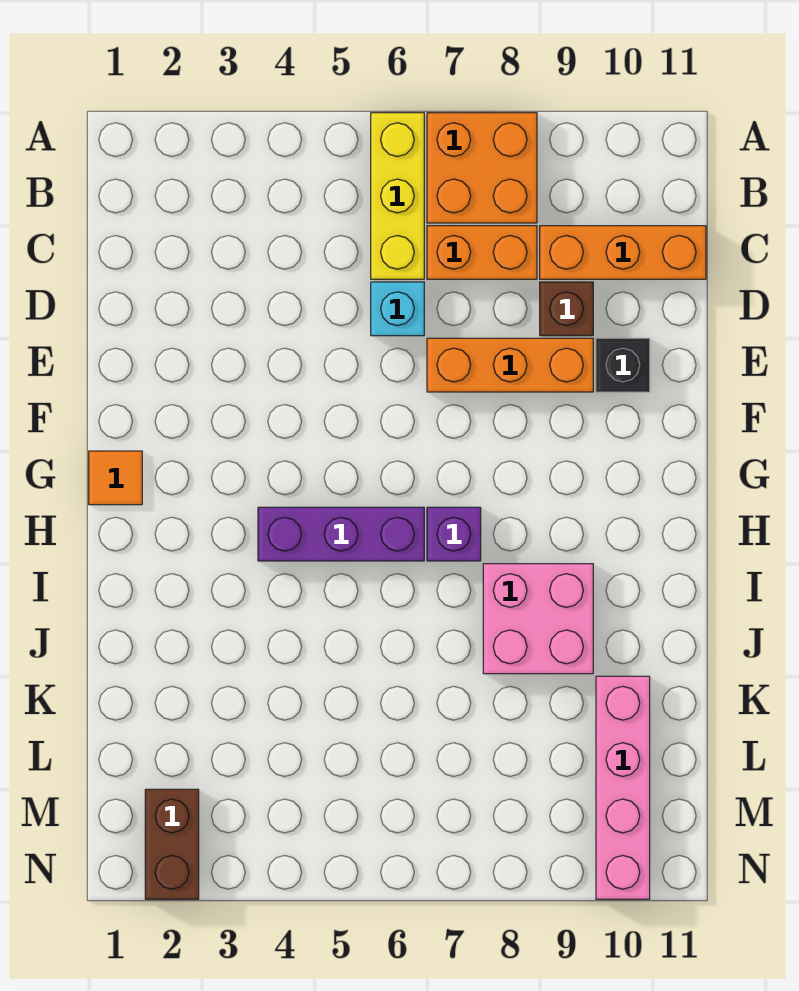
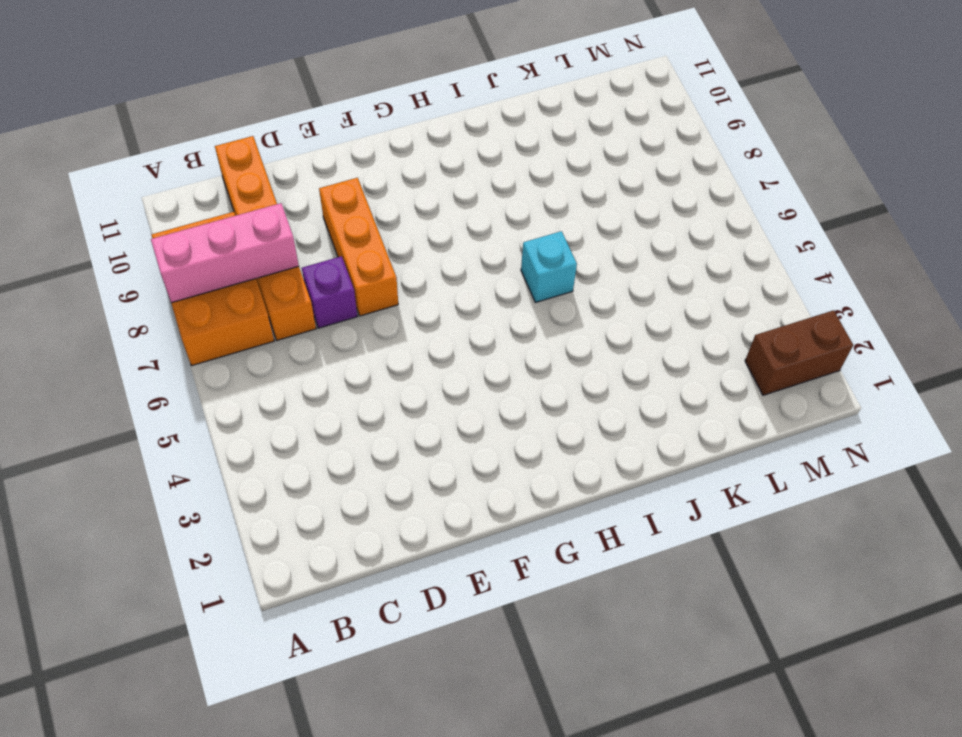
orange 2x3 brick [152,212,274,366] -> orange 2x2 brick [427,113,537,223]
pink 1x3 brick [151,203,299,303] -> none
purple 1x1 brick [302,256,357,328] -> purple 1x1 brick moved to [427,507,481,561]
cyan 1x1 brick [521,231,577,303] -> cyan 1x1 brick moved to [371,282,424,336]
none -> yellow 1x3 brick [371,113,424,279]
none -> brown 1x1 brick [540,282,593,336]
none -> black 1x1 brick [596,338,650,392]

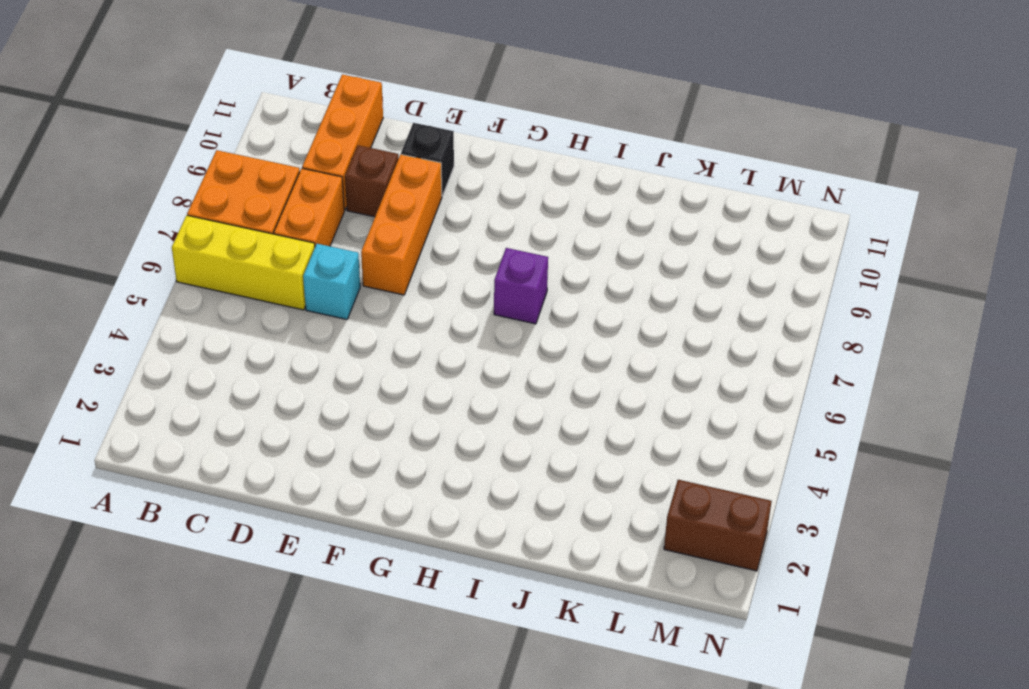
none -> orange 1x1 tile [89,451,142,505]
none -> purple 1x3 brick [258,507,424,561]
none -> pink 2x2 brick [483,564,593,674]

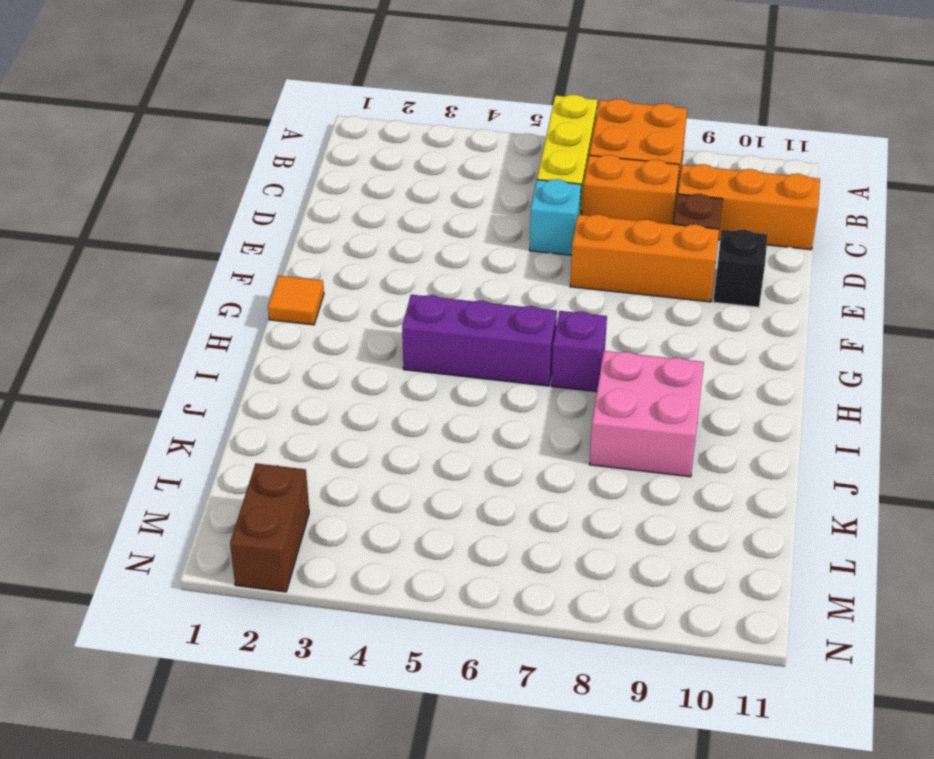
none -> pink 1x4 brick [596,676,650,899]

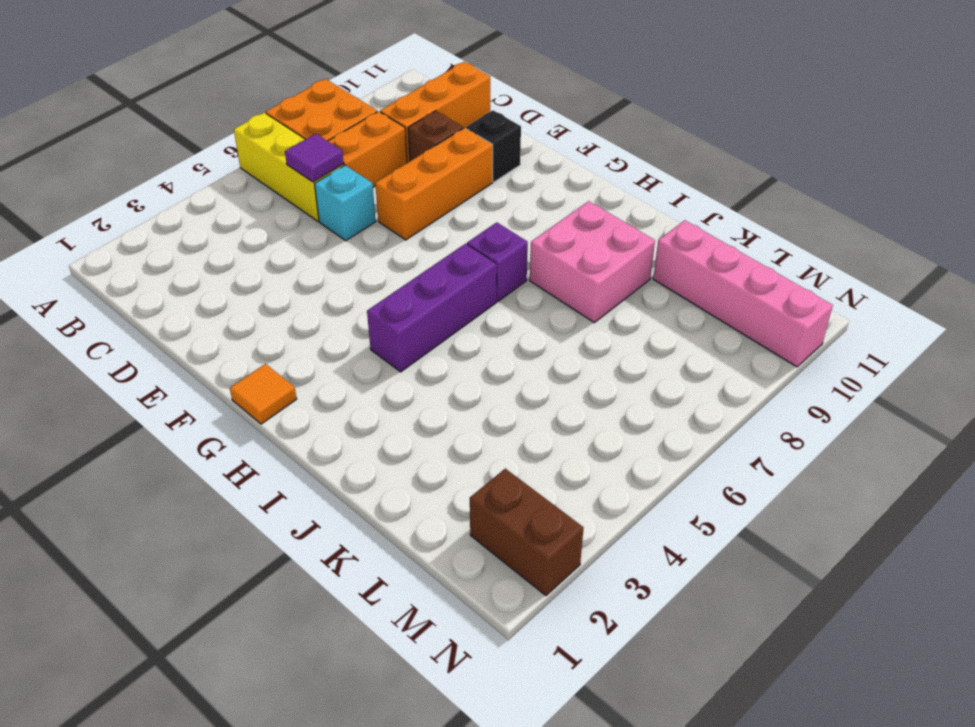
purple 1x1 tile [285,134,344,182] -> none

